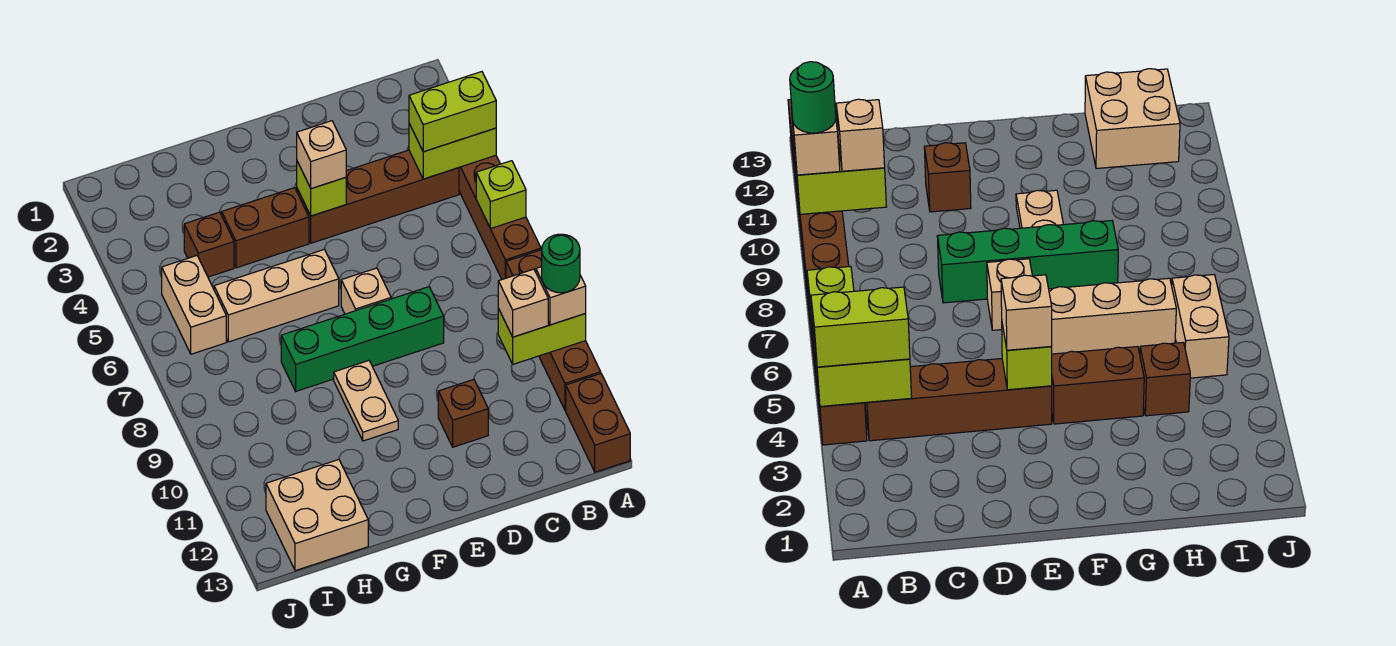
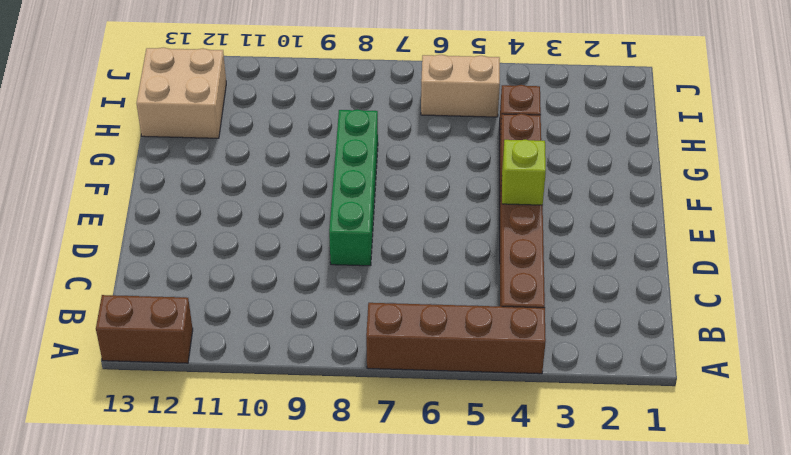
none -> brown 1x4 brick [506,250,601,410]
none -> brown 1x1 brick [438,379,488,447]
none -> tan 1x1 brick [341,268,391,314]

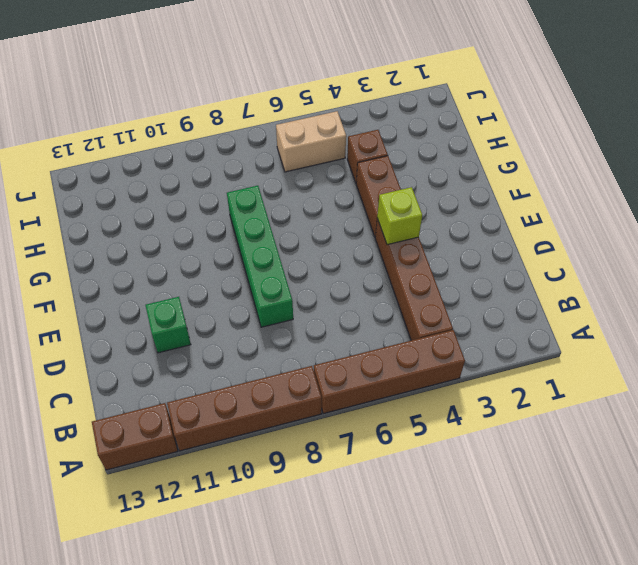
green 1x1 brick [145,297,191,353] -> brown 1x1 brick [438,379,488,447]
none -> tan 1x1 brick [341,268,391,314]
none -> tan 1x3 brick [214,249,339,342]
none -> tan 1x2 plate [334,361,398,441]

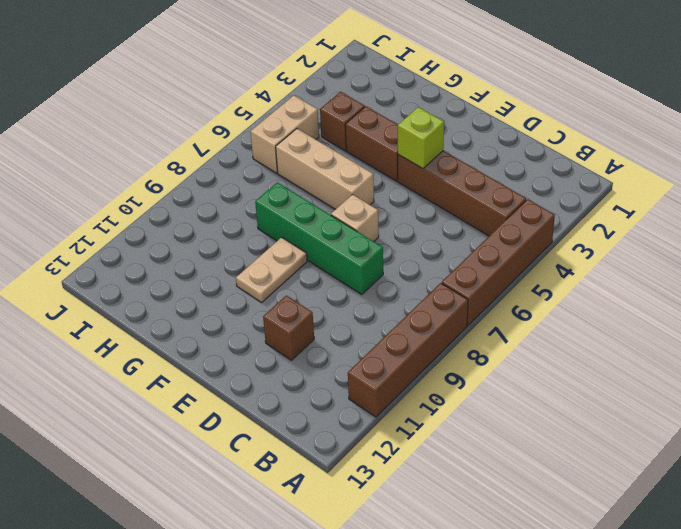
none -> brown 1x2 brick [566,374,630,472]
none -> tan 2x2 brick [266,460,368,571]
none -> lime 1x2 brick [409,124,496,179]

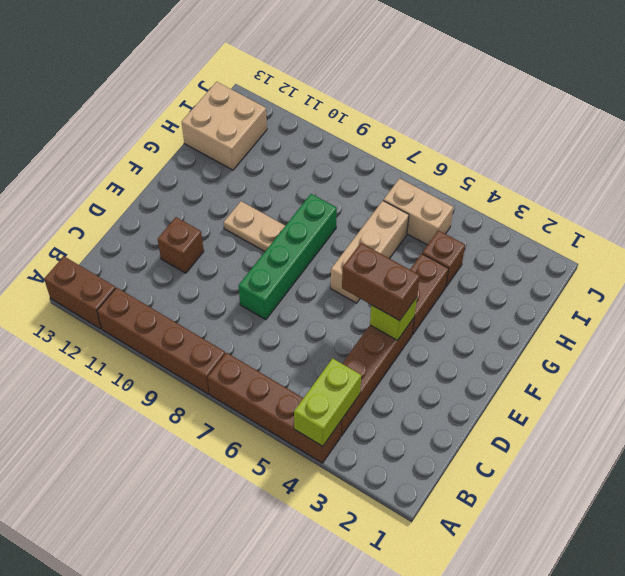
brown 1x2 brick [342,243,420,321] -> tan 1x1 brick [297,121,346,189]
none -> tan 1x1 brick [341,268,391,314]
none -> lime 1x1 brick [476,161,526,229]
none -> lime 1x2 brick [498,309,586,364]

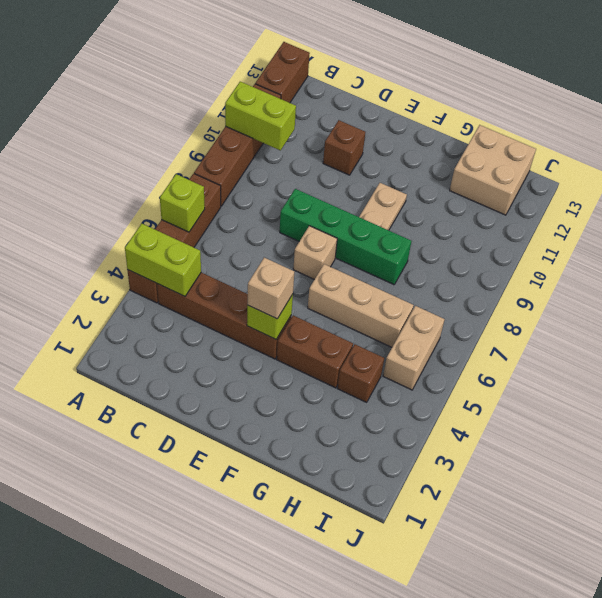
none -> lime 1x2 brick [409,72,496,152]
none -> tan 1x1 brick [536,267,586,325]
none -> tan 1x1 brick [498,269,548,337]

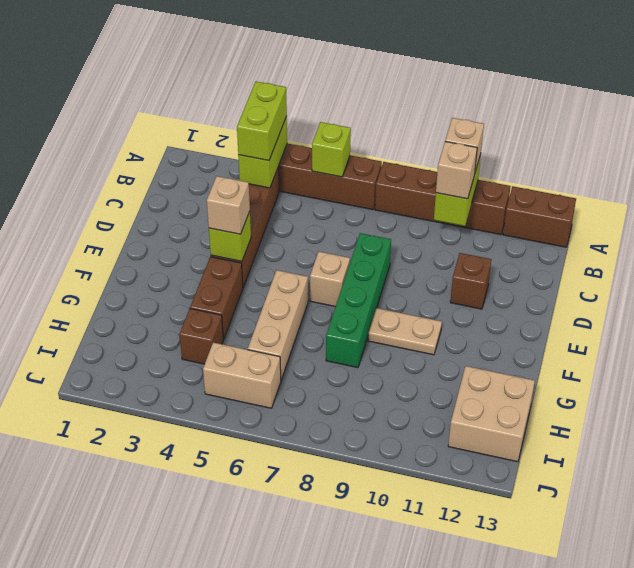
none -> green 1x1 round brick [542,234,580,293]

